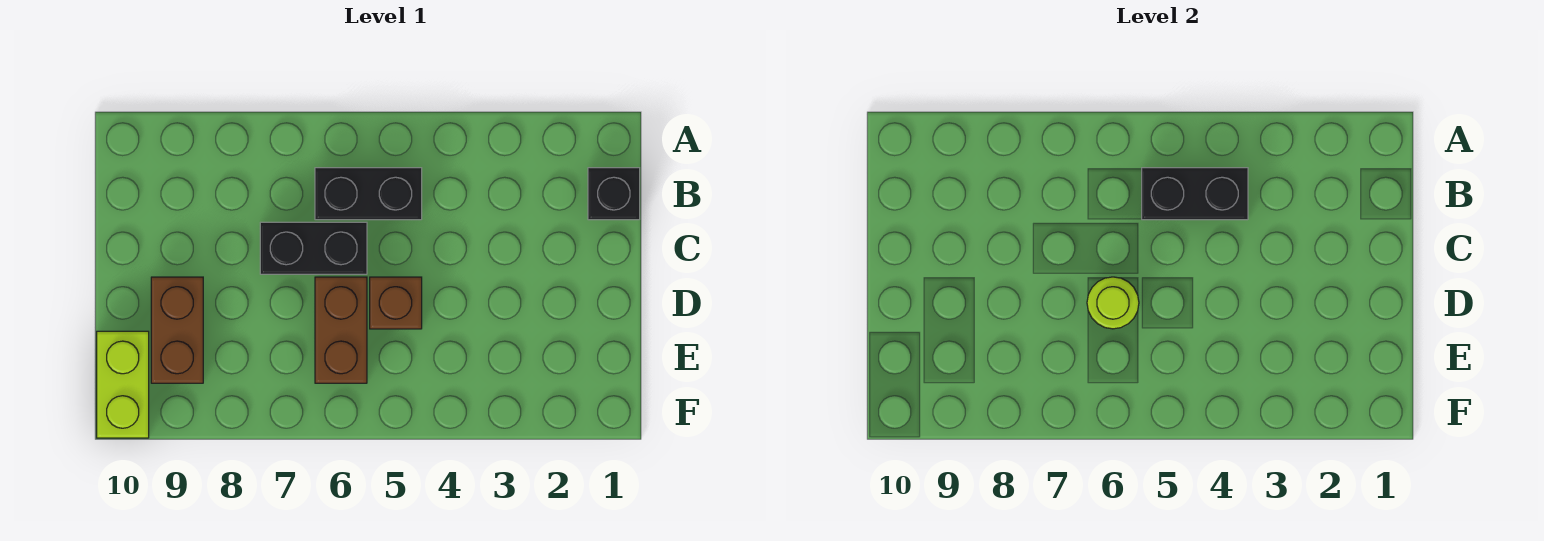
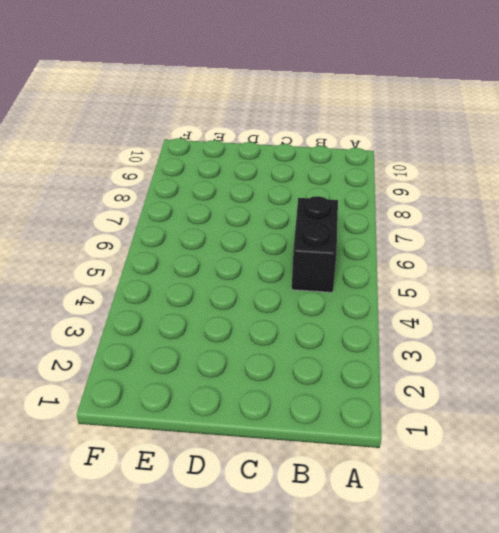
none -> black 1x1 brick [588,168,640,220]
none -> black 1x2 brick [260,222,367,274]

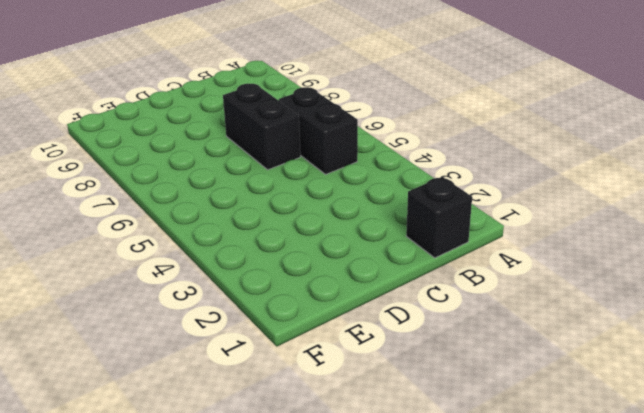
none -> brown 1x1 brick [370,277,422,329]
none -> brown 1x2 brick [315,277,367,383]

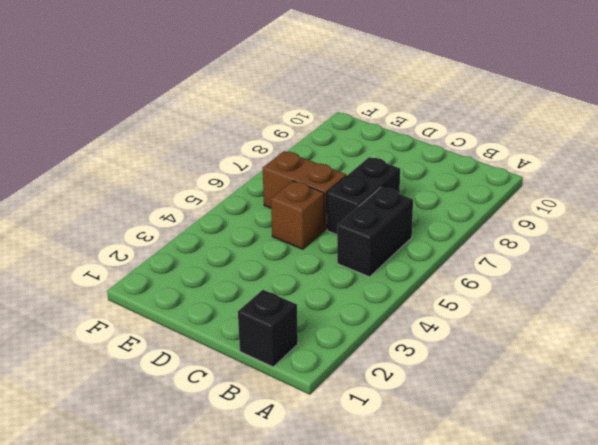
none -> brown 1x2 brick [151,277,203,383]
none -> lime 1x2 brick [97,331,149,438]

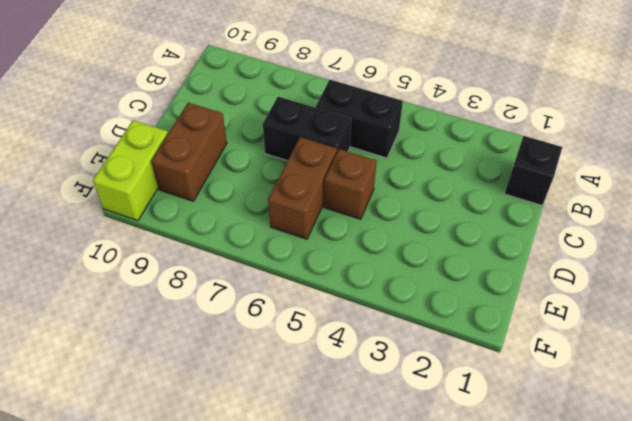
none -> black 1x2 brick [1142,168,1248,220]
none -> lime 1x1 round brick [1087,277,1139,329]

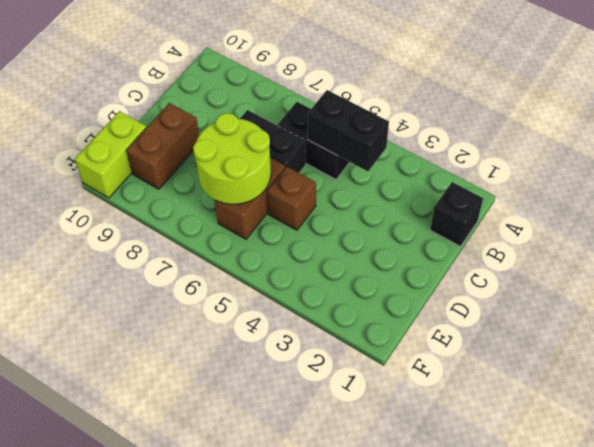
lime 2x2 round brick [193,113,271,204] -> lime 1x1 round brick [1087,277,1139,329]

